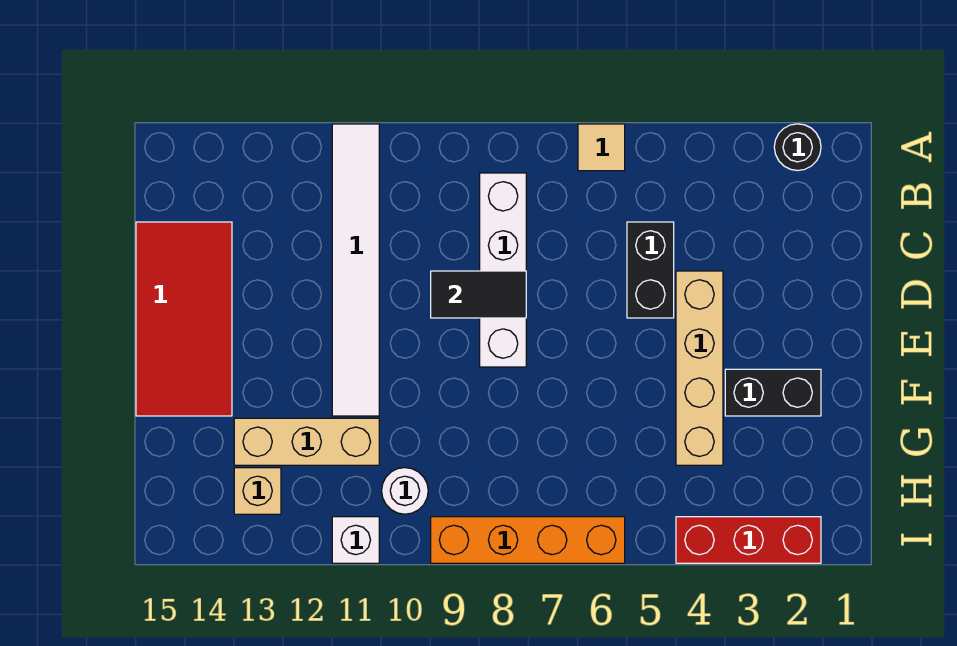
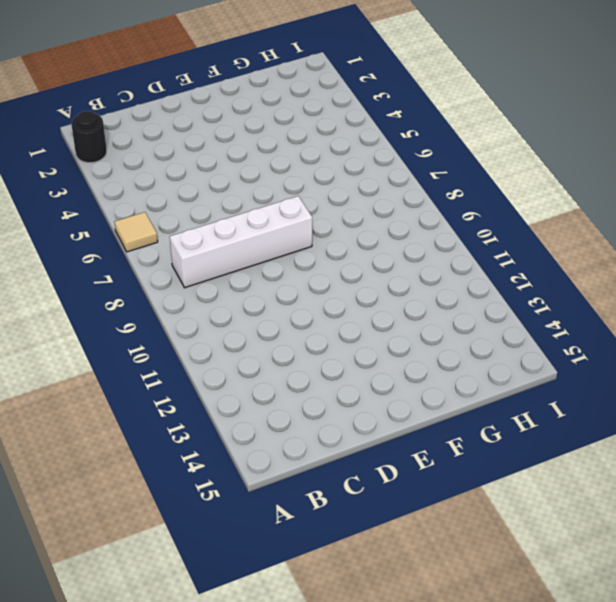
none -> white 1x6 tile [332,124,379,416]
none -> black 1x2 brick [627,222,674,318]
none -> red 2x4 tile [136,222,232,416]

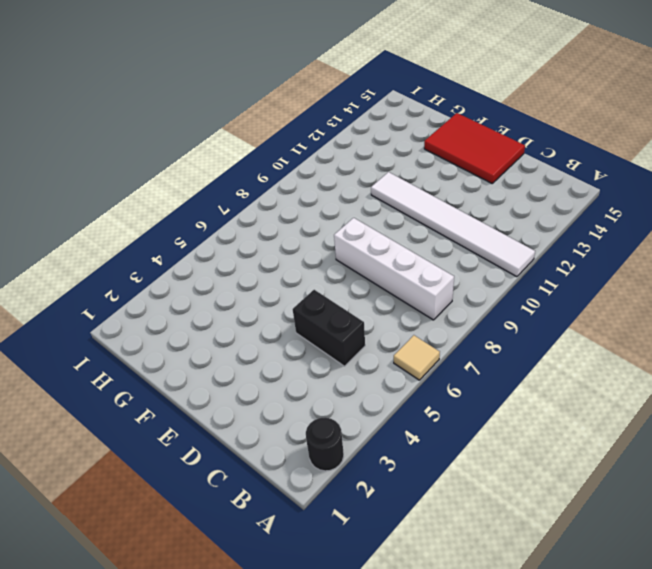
red 2x3 tile [424,113,525,183] -> red 2x4 tile [136,222,232,416]
none -> tan 1x4 brick [676,271,723,465]
none -> black 1x2 brick [725,369,821,416]
none -> tan 1x3 brick [234,418,379,465]

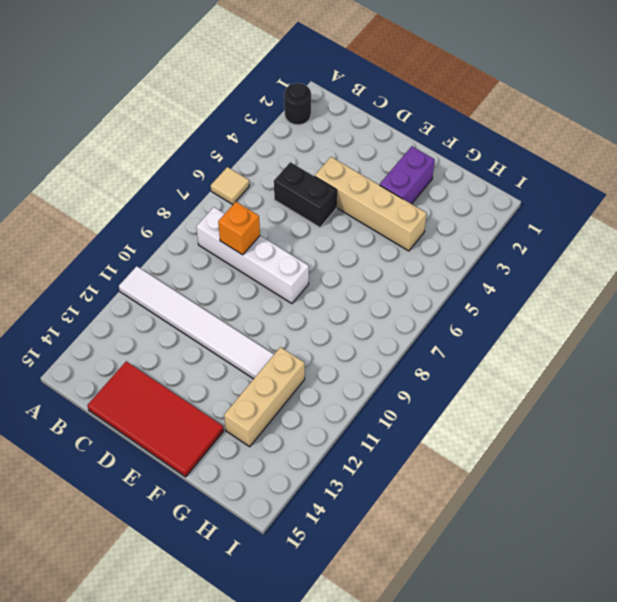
orange 1x1 brick [218,202,260,255] -> none
purple 1x2 brick [380,146,435,204] -> black 1x2 brick [725,369,821,416]
none -> white 1x1 round brick [382,468,428,514]
none -> tan 1x1 brick [234,468,281,514]
none -> red 1x3 brick [676,517,821,563]

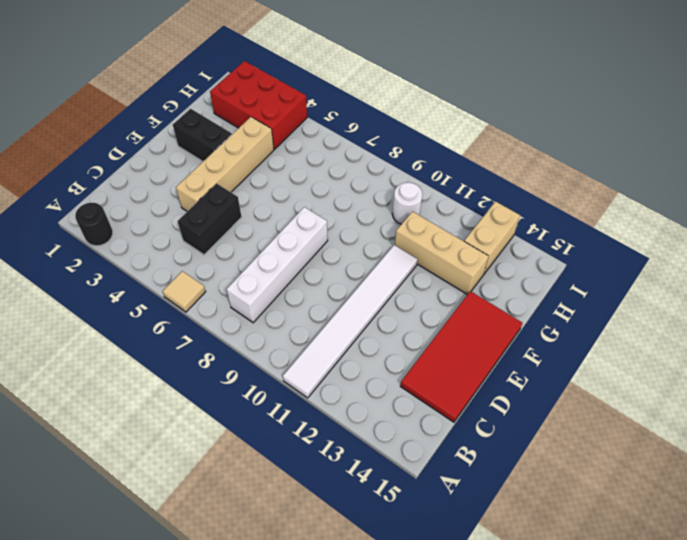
red 2x3 brick [210,61,307,149] -> red 1x3 brick [676,517,821,563]
tan 1x2 brick [464,202,520,274] -> tan 1x1 brick [234,468,281,514]
none -> orange 1x4 brick [431,517,625,563]
none -> white 1x1 brick [332,517,379,563]
none -> black 1x2 tile [431,271,526,318]

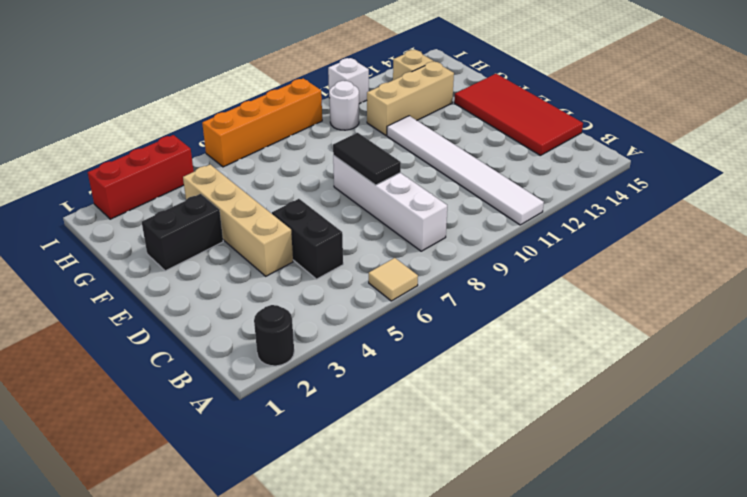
black 1x2 tile [333,133,401,185] -> black 1x2 tile turned to [431,271,526,318]

